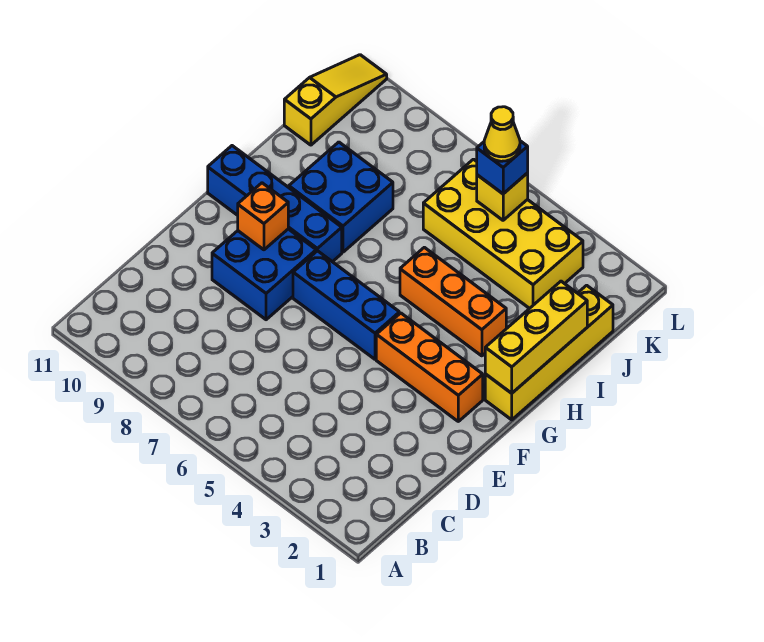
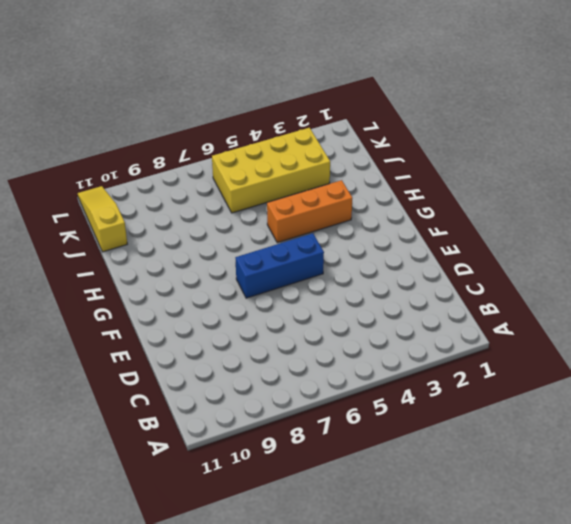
none -> blue 2x2 brick [212,229,316,320]
none -> orange 1x3 brick [376,313,483,421]
none -> yellow 1x4 brick [485,285,613,420]

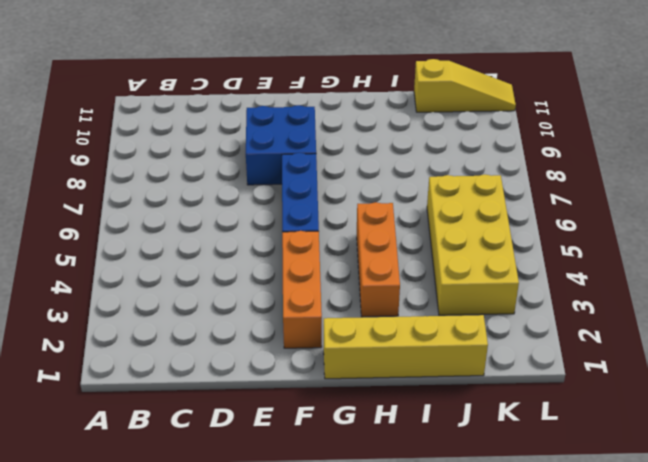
none -> blue 1x4 brick [208,146,342,262]
none -> blue 2x2 brick [289,142,393,252]
none -> orange 1x1 brick [238,183,288,250]

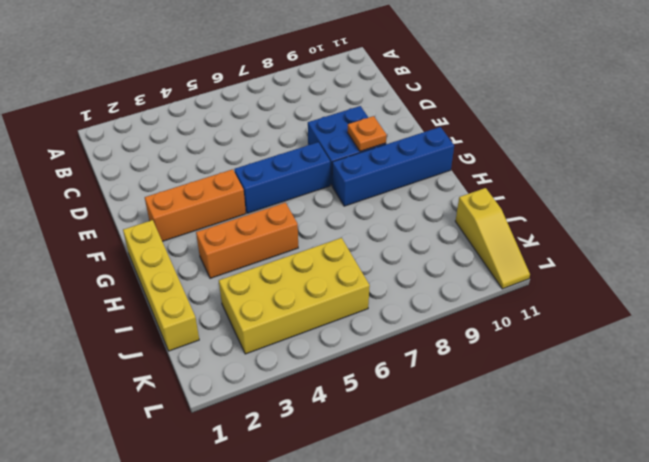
orange 1x1 plate [348,116,387,151] -> orange 1x1 brick [238,183,288,250]
none -> blue 2x2 brick [289,142,393,252]
none -> yellow 1x3 brick [485,281,587,393]
none -> yellow 1x1 brick [477,173,528,220]

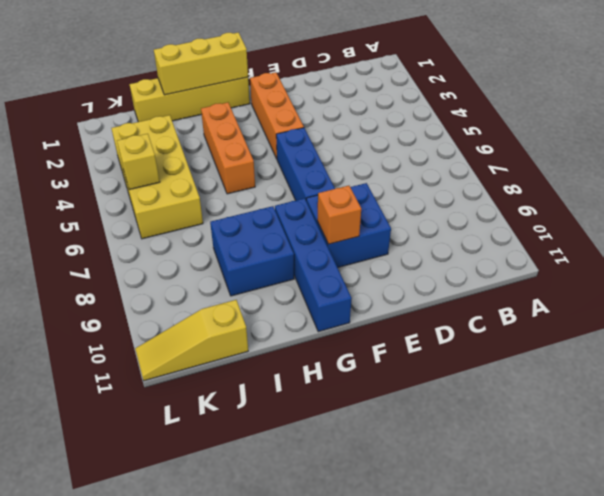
none -> blue 1x1 brick [477,141,528,194]
none -> yellow 1x1 cone [484,107,520,161]

